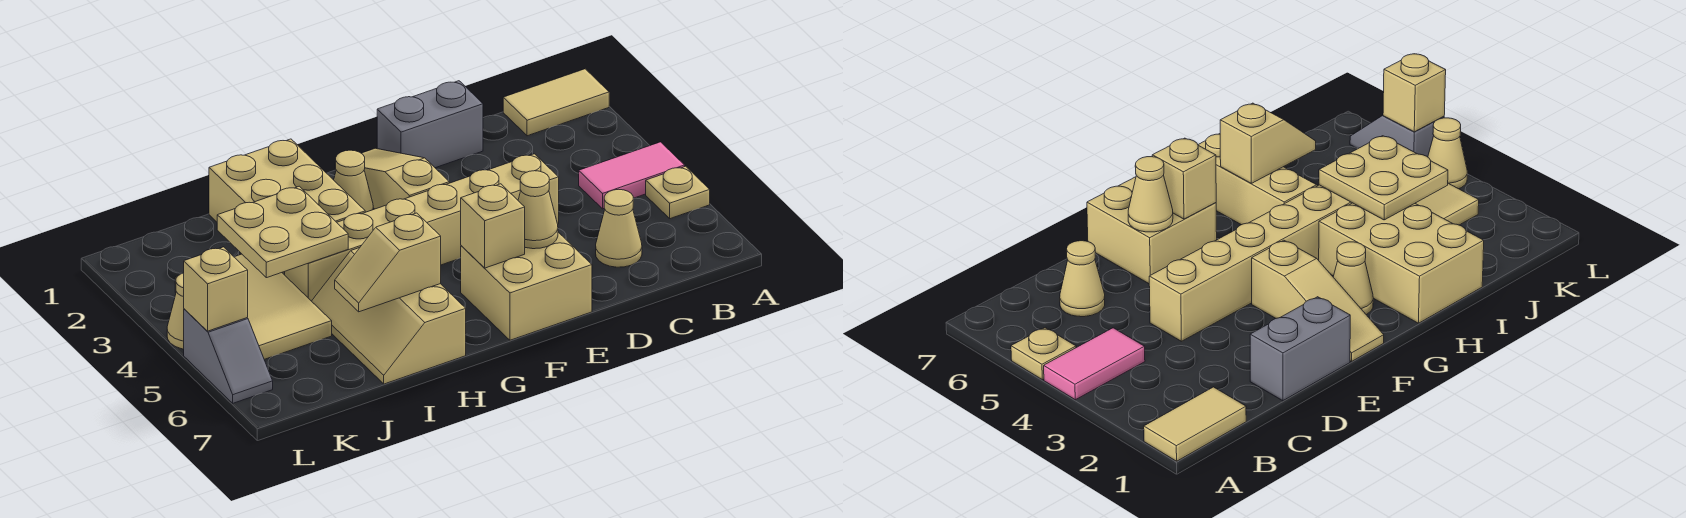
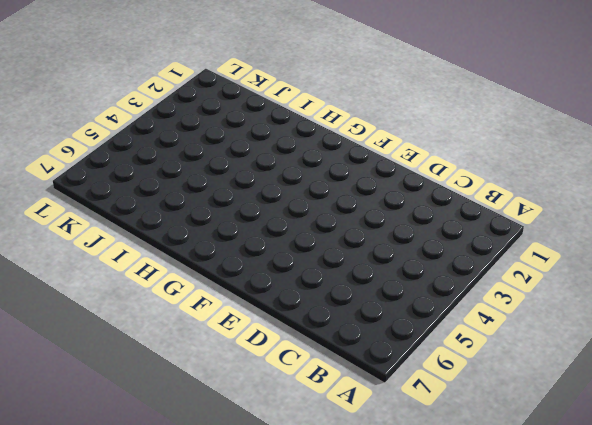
none -> tan 1x2 tile [503,69,609,136]
none -> pink 1x2 tile [579,142,685,209]
none -> tan 1x1 plate [646,166,710,219]

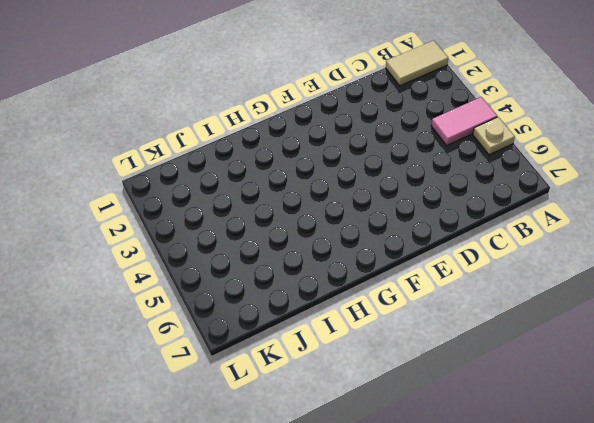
none -> tan 1x1 cone [596,189,642,267]
none -> grey 1x2 brick [377,81,483,168]
none -> tan 1x6 brick [285,154,559,301]

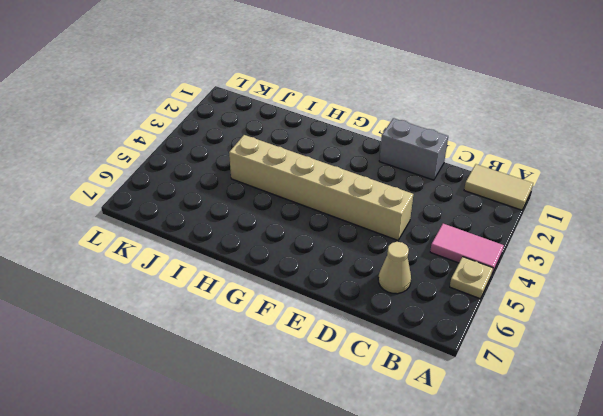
none -> tan 2x2 brick [461,232,592,340]
none -> tan 1x3 slope [335,148,449,209]
none -> tan 1x1 cone [334,150,373,212]

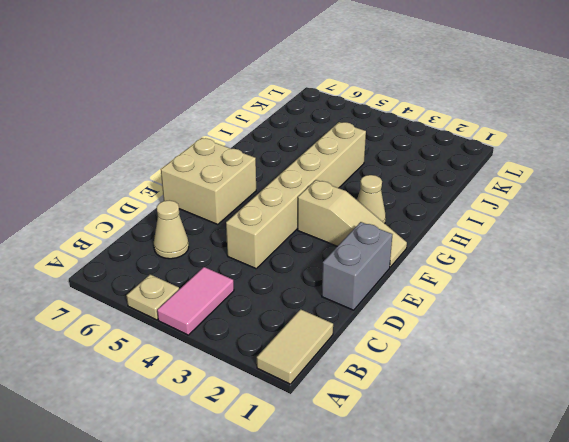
none -> tan 2x3 brick [209,139,365,275]
none -> tan 2x3 slope [312,248,466,384]
none -> tan 2x3 tile [175,254,332,359]

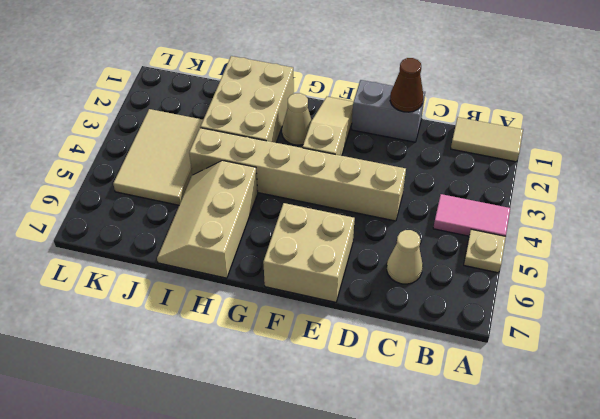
brown 1x1 cone [390,58,423,112] -> none
none -> tan 1x1 cone [167,273,184,349]
none -> grey 1x2 slope [184,309,273,403]
none -> tan 1x1 cone [518,171,558,249]

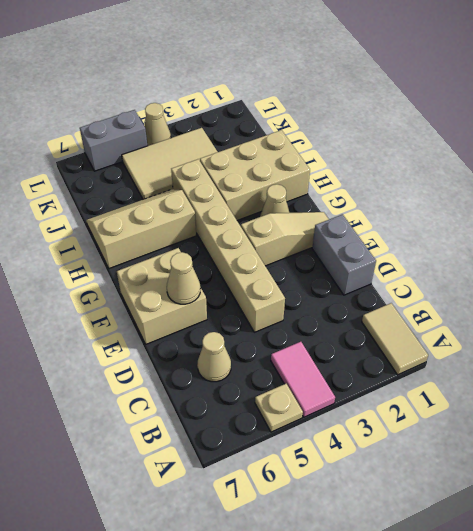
grey 1x2 brick [80,110,147,171] -> grey 1x2 slope [184,309,273,403]
none -> tan 1x1 brick [461,184,525,268]
none -> tan 1x2 slope [335,213,441,312]
none -> tan 2x2 plate [217,186,348,278]

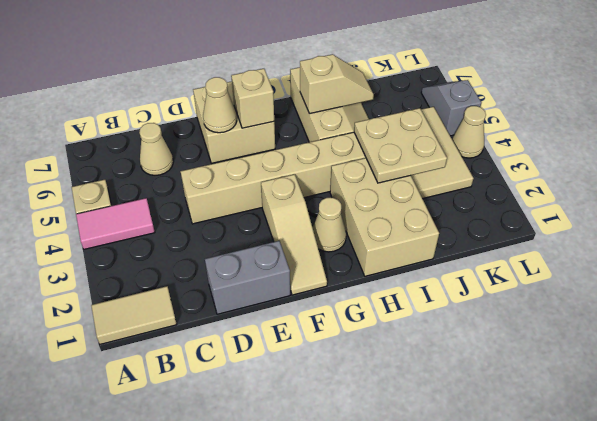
none -> tan 1x1 brick [184,247,248,331]

